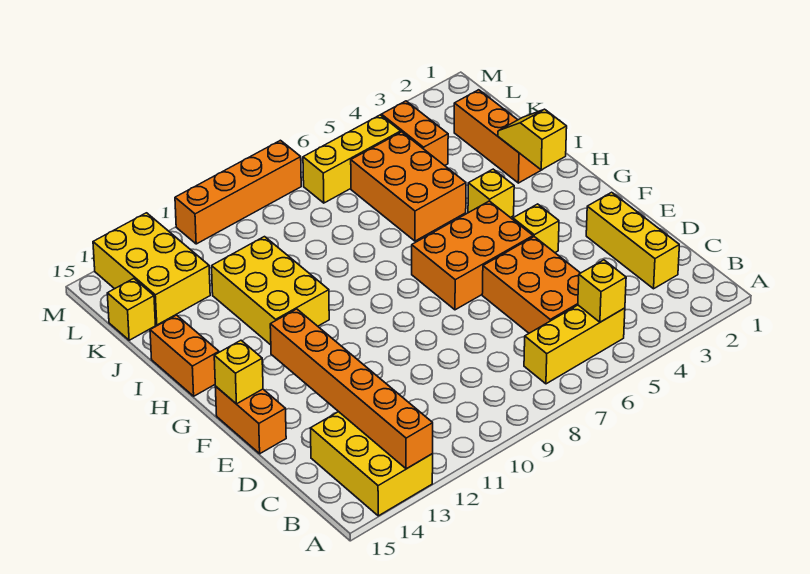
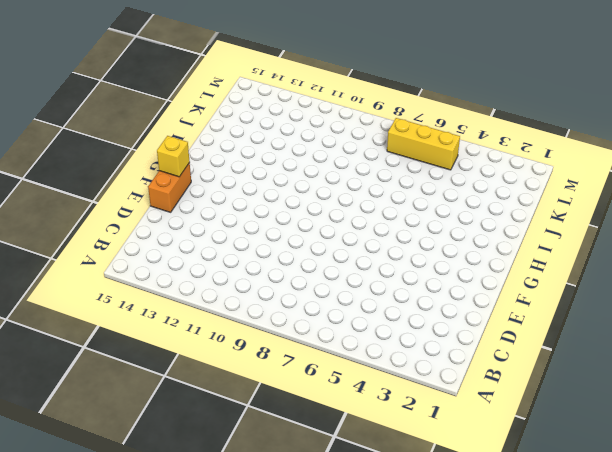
none -> yellow 2x3 brick [310,412,433,516]
none -> yellow 1x3 brick [524,305,625,384]
none -> yellow 1x3 brick [586,192,679,289]

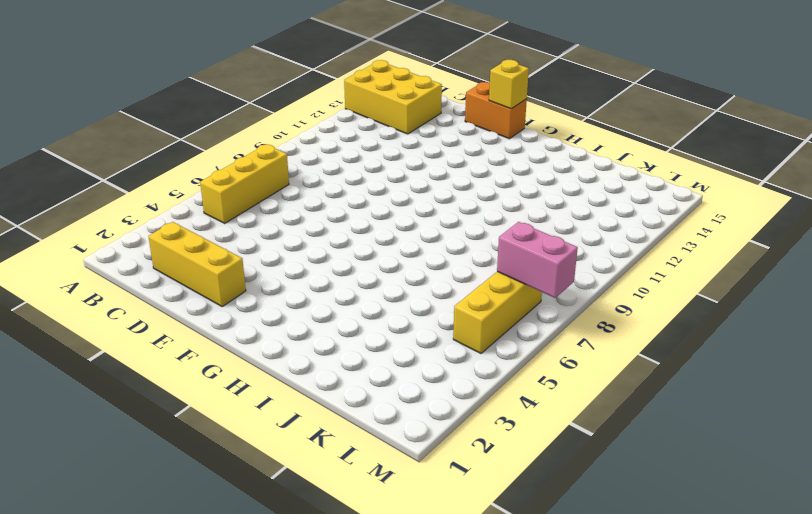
pink 1x2 brick [497,222,578,298] -> none
none -> orange 2x3 brick [482,237,580,333]
none -> yellow 1x1 brick [513,204,559,252]
none -> orange 2x3 brick [412,201,533,310]

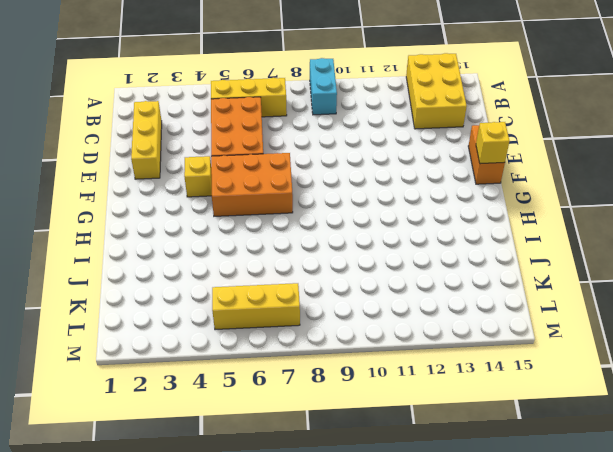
cyan 1x2 brick [310,58,337,115] -> none
none -> yellow 1x1 brick [468,169,514,217]
none -> yellow 2x3 brick [212,237,329,345]
none -> orange 1x2 brick [150,315,219,396]

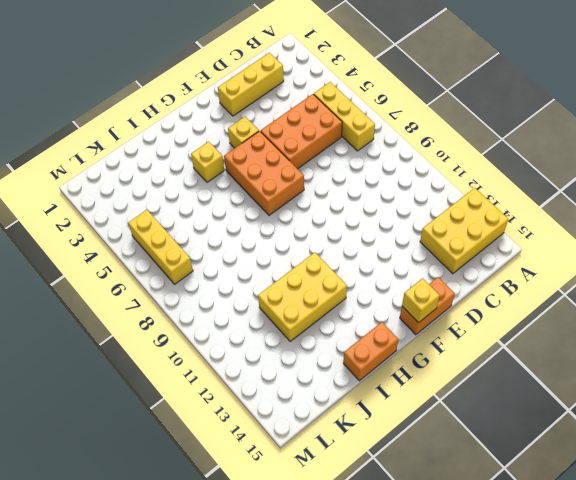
none -> orange 1x3 brick [454,90,541,183]
none -> orange 2x3 brick [351,132,466,241]
none -> orange 1x2 brick [381,101,448,166]

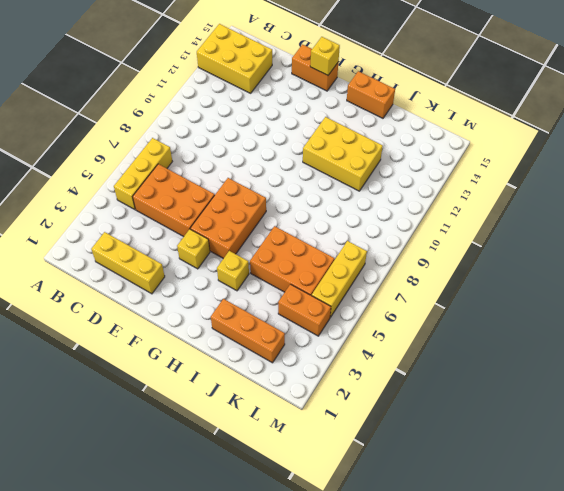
none -> yellow 2x3 brick [93,213,210,325]
none -> yellow 1x1 brick [107,278,156,340]
none -> orange 1x4 brick [175,140,301,244]

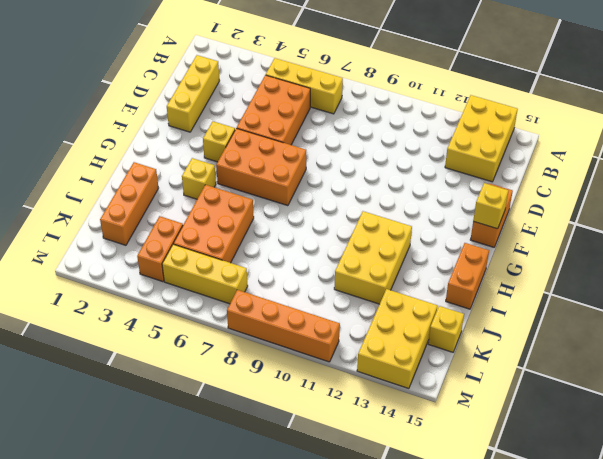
none -> orange 1x6 brick [270,309,433,469]
none -> yellow 1x1 brick [578,260,626,322]
none -> yellow 1x2 slope [498,109,567,170]

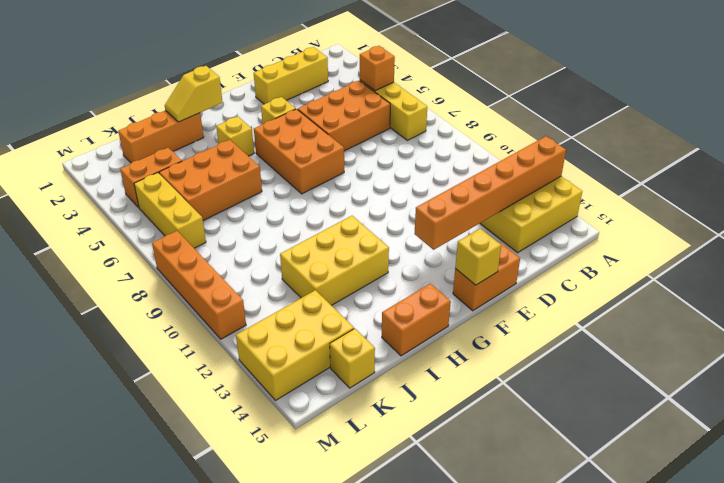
orange 1x1 brick [360,46,395,91] -> yellow 1x1 brick [578,260,626,322]

